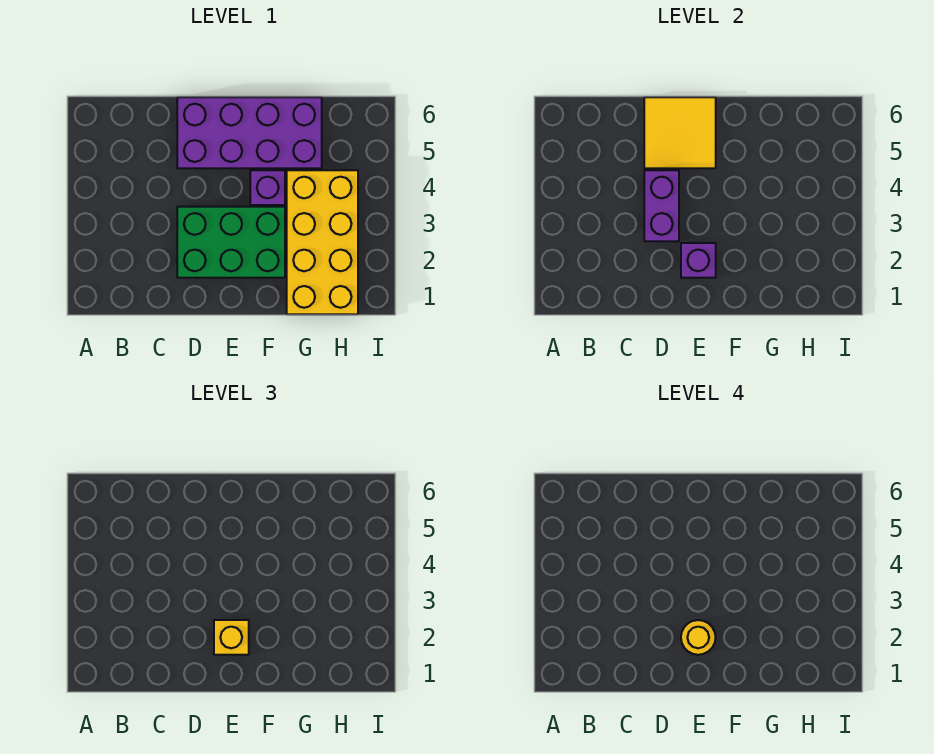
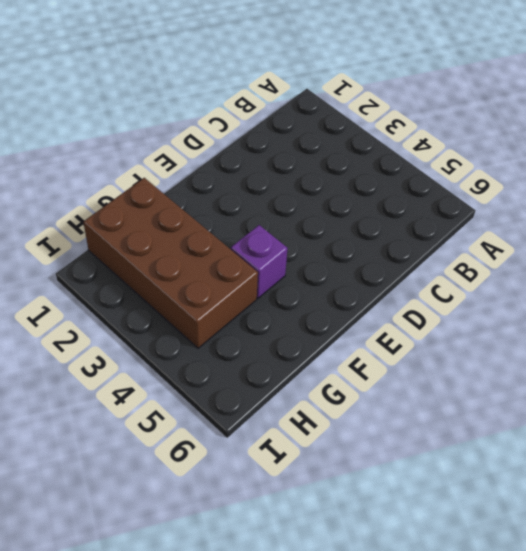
brown 2x4 brick [83,178,258,348] -> yellow 2x4 brick [287,170,358,314]
none -> green 2x3 brick [177,207,285,278]
none -> purple 2x4 brick [177,97,322,168]

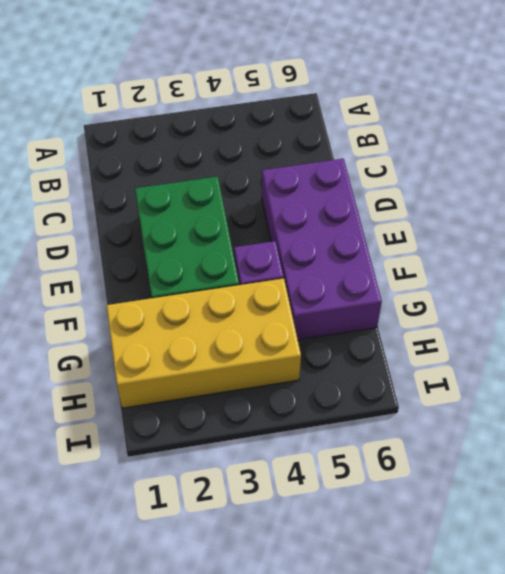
none -> purple 1x2 brick [644,170,679,241]
none -> yellow 2x2 tile [644,97,716,168]

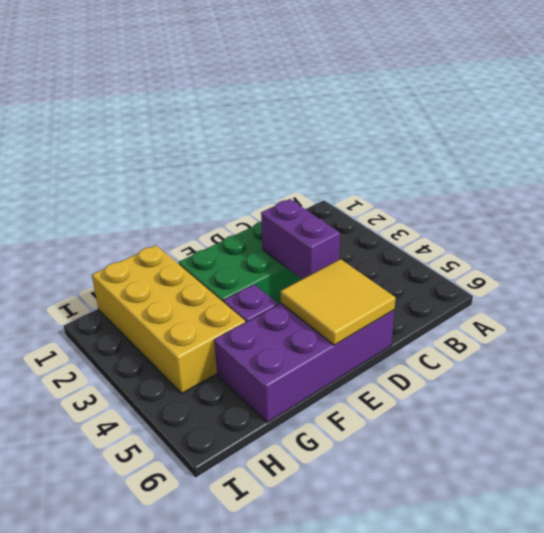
none -> purple 1x1 brick [681,243,716,278]
none -> yellow 1x1 brick [214,620,249,655]

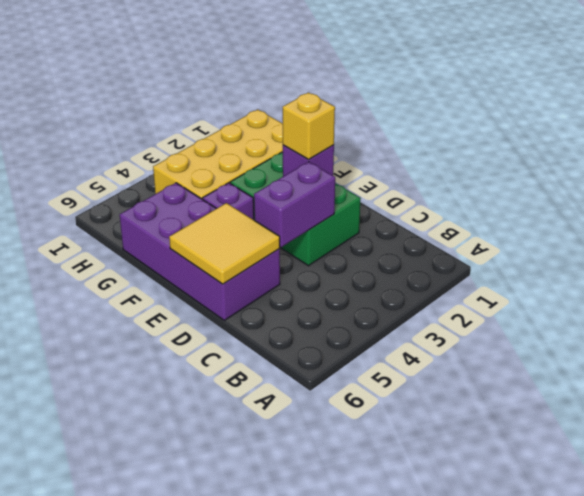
none -> yellow 1x1 round brick [681,620,716,655]

